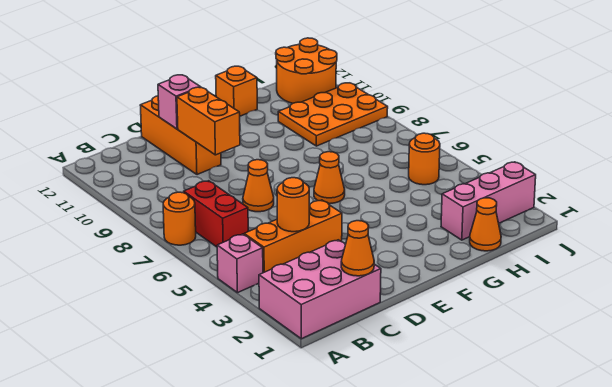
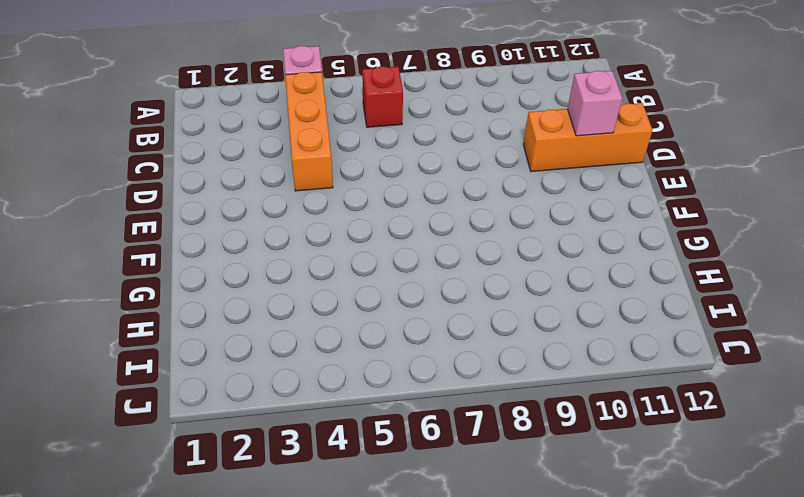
red 1x1 brick [362,66,403,127] -> red 1x2 brick [184,181,248,247]
none -> pink 2x3 brick [259,240,381,339]
none -> orange 1x1 round brick [163,192,196,245]
none -> orange 1x1 cone [243,160,274,212]

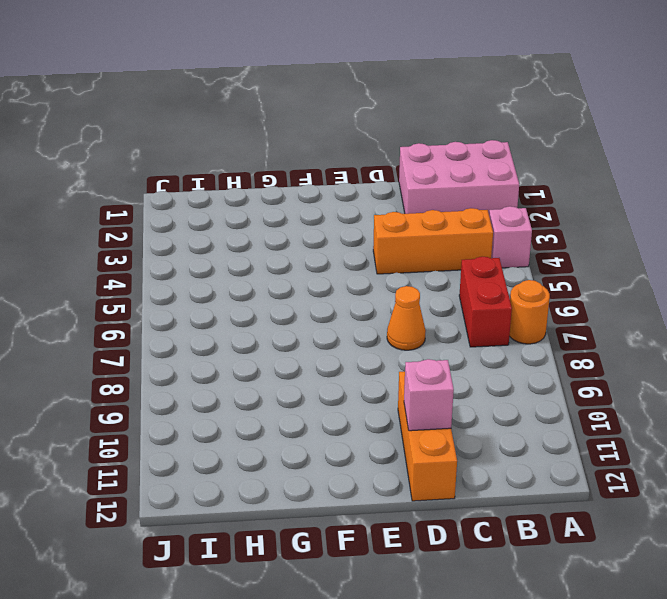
none -> orange 1x1 cone [314,152,345,204]
none -> orange 1x1 brick [216,66,257,116]
none -> orange 1x1 cone [470,198,501,251]

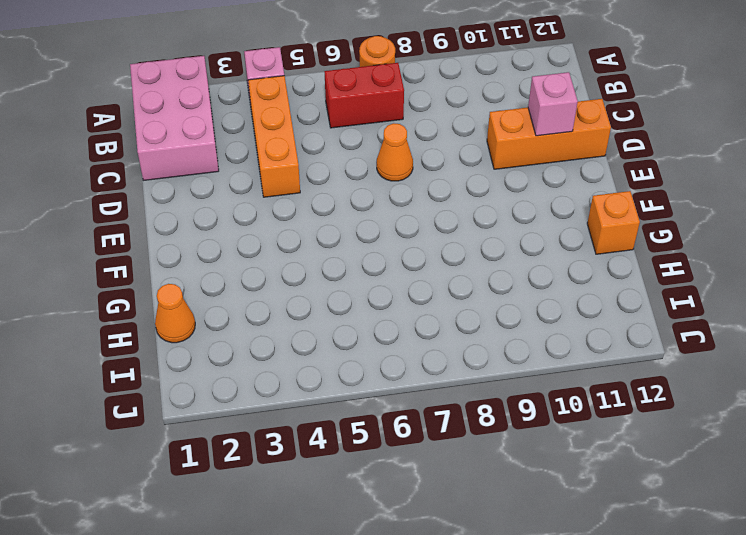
none -> orange 1x1 cone [314,152,345,204]
none -> pink 1x3 brick [441,162,536,240]
none -> orange 2x3 plate [278,83,388,146]

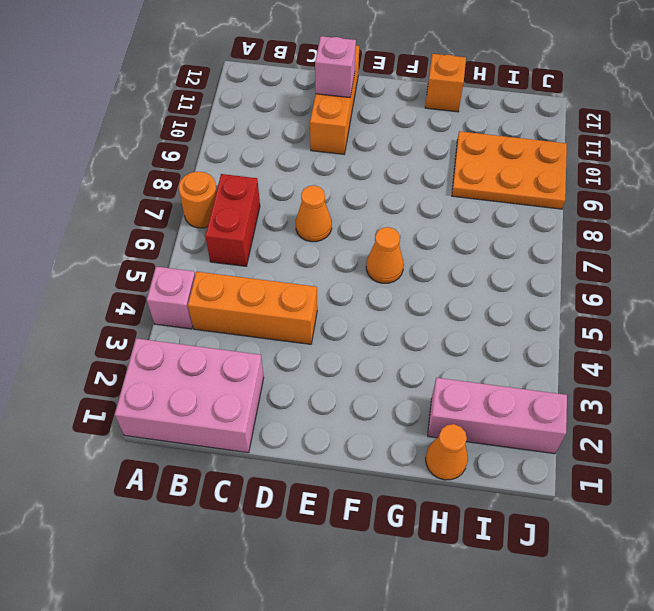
none -> orange 1x1 round brick [409,133,440,185]
none -> orange 2x2 round brick [276,38,337,103]
none -> orange 1x1 cone [341,221,374,276]

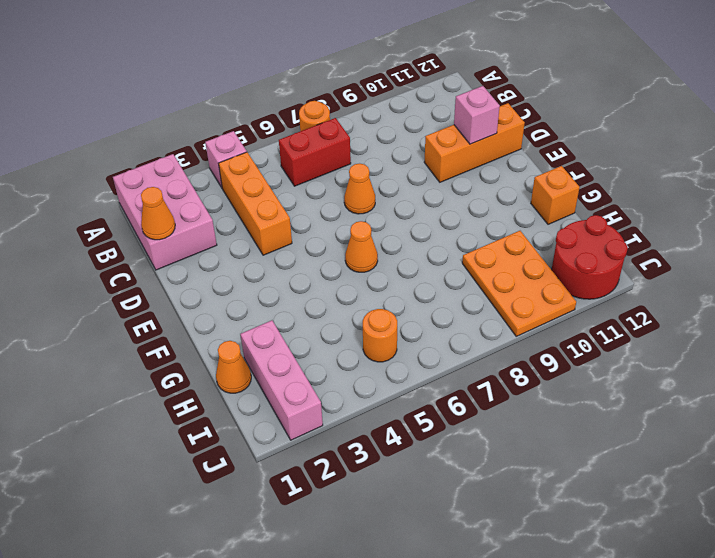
red 2x2 round brick [552,215,628,299] -> orange 2x2 round brick [276,38,337,103]
none -> orange 1x1 round brick [277,178,309,232]
none -> orange 1x2 brick [177,87,240,155]

